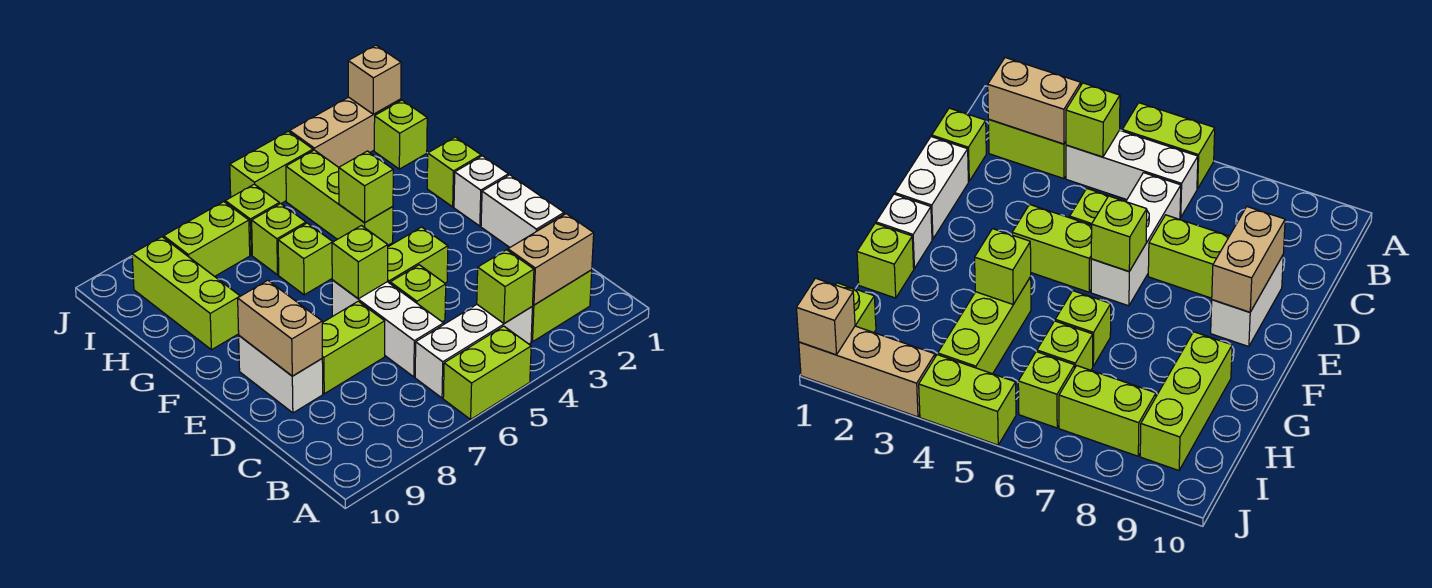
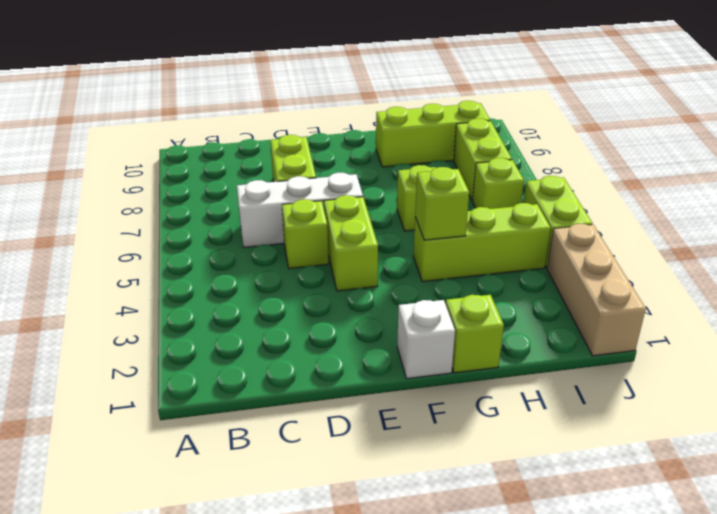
none -> lime 1x2 brick [443,326,531,419]
none -> lime 1x2 brick [531,270,592,342]
none -> white 1x3 brick [415,305,532,398]

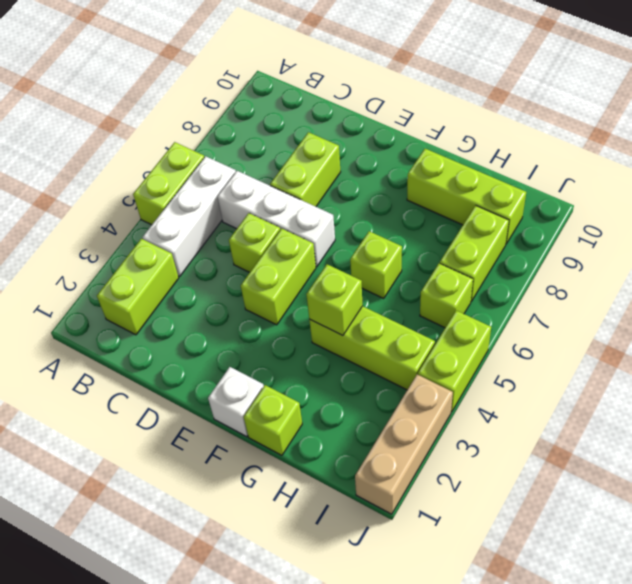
none -> lime 1x1 brick [932,108,986,181]
none -> white 1x2 brick [481,175,564,247]
none -> white 1x2 brick [239,336,323,413]

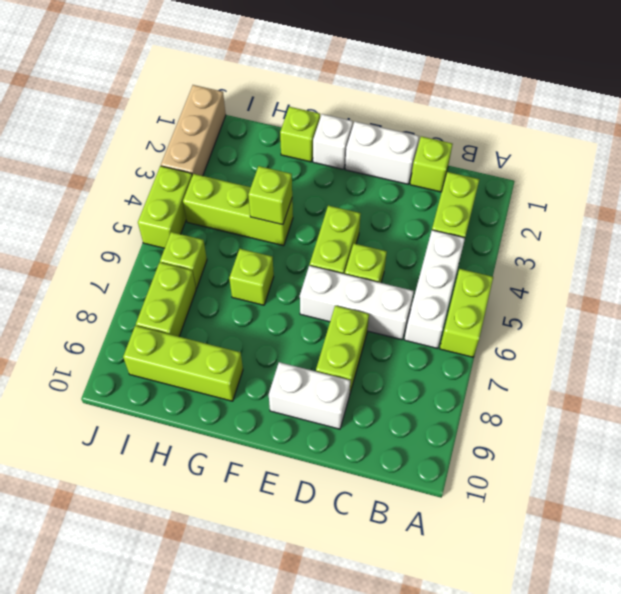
none -> lime 1x1 brick [252,204,306,275]
none -> lime 1x1 brick [374,100,427,169]
none -> tan 1x2 brick [508,214,594,305]

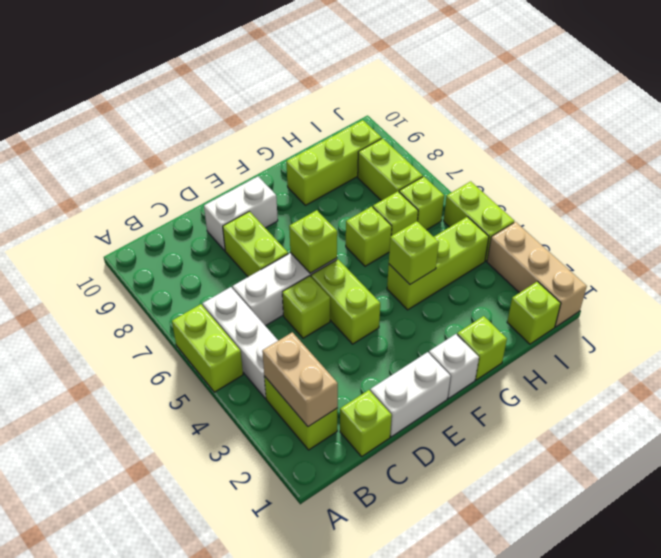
none -> lime 1x1 brick [477,250,534,324]
none -> tan 1x2 brick [238,280,322,376]
none -> tan 1x1 brick [348,45,401,114]

